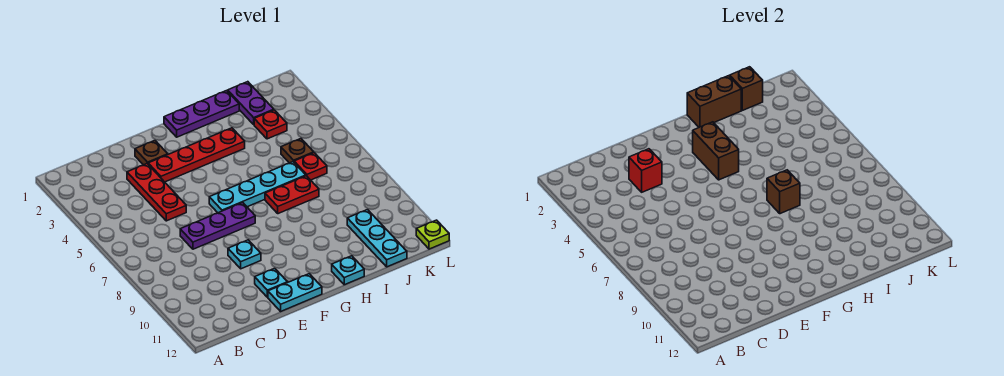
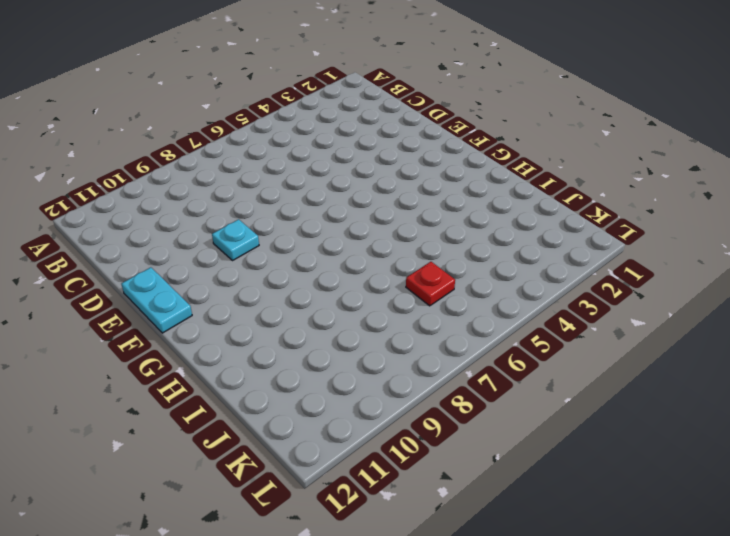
none -> red 1x3 plate [127,164,186,221]
none -> purple 1x3 plate [180,203,255,249]
none -> brown 1x1 plate [135,141,168,165]

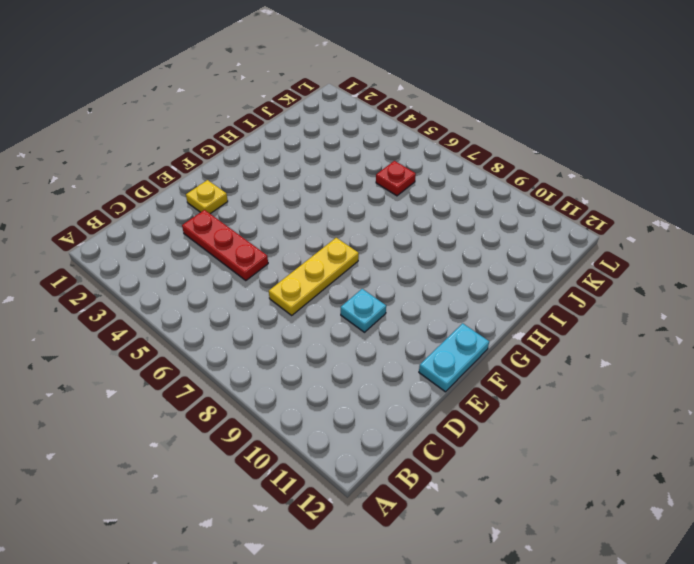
yellow 1x3 plate [269,238,359,315] -> purple 1x3 plate [180,203,255,249]
yellow 1x1 plate [186,180,228,214] -> brown 1x1 plate [135,141,168,165]
none -> red 1x4 plate [148,128,245,182]
none -> cyan 1x1 plate [255,268,288,297]
none -> cyan 1x4 plate [209,162,306,213]

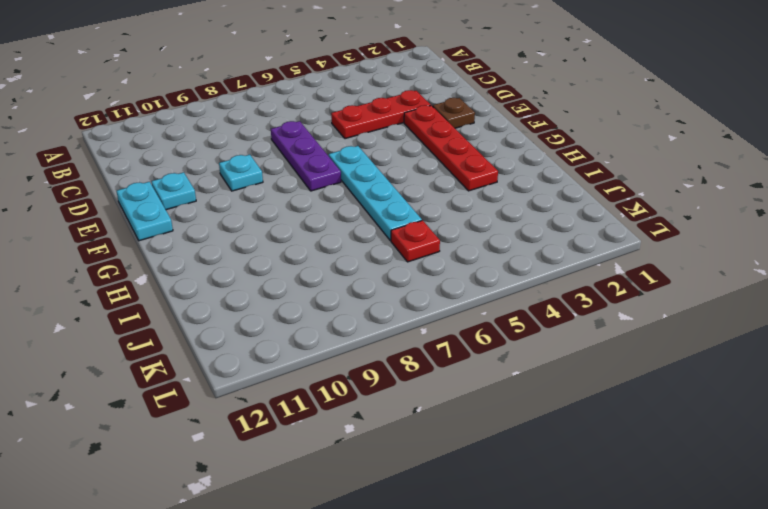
none -> purple 1x3 plate [164,91,239,137]
none -> red 1x2 plate [265,176,319,214]
none -> cyan 1x1 plate [332,256,364,285]

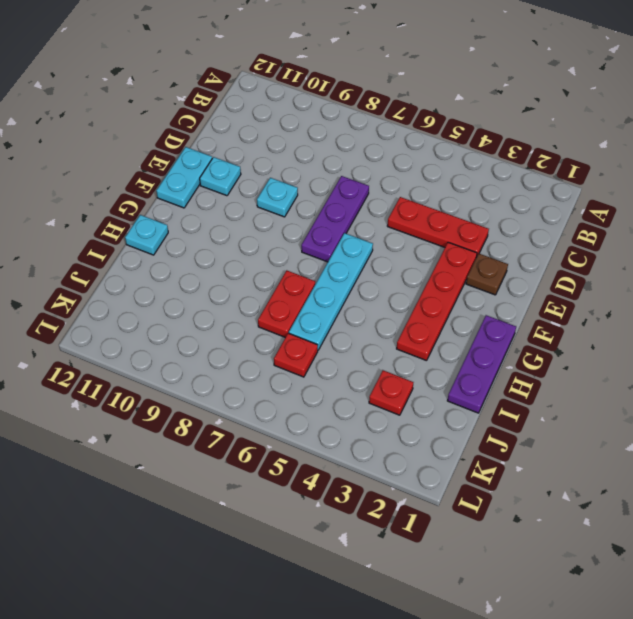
none -> purple 1x2 plate [228,82,274,124]
none -> brown 1x1 plate [281,139,314,163]
none -> cyan 1x3 plate [347,210,407,267]

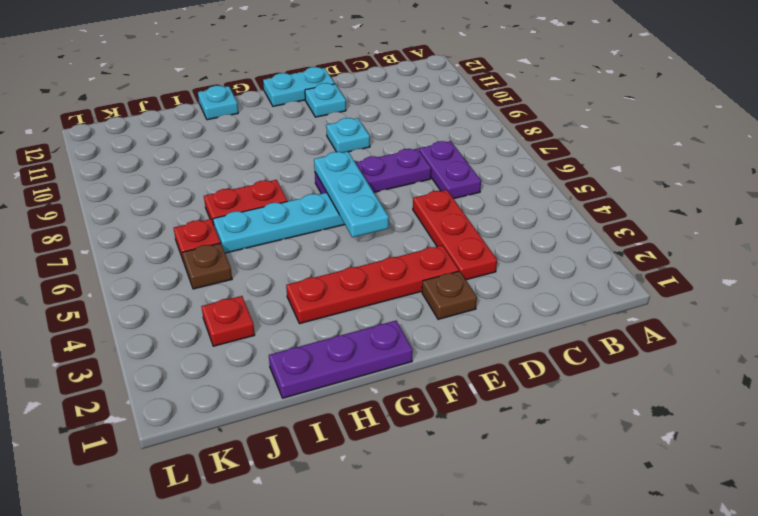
purple 1x2 plate [419,141,481,199] -> purple 1x2 plate moved to [228,82,274,124]
cyan 1x3 plate [314,152,389,237] -> cyan 1x3 plate moved to [347,210,407,267]
none -> lime 1x1 plate [416,220,449,249]
none -> red 1x1 brick [629,149,662,192]
none -> brown 1x2 brick [693,122,739,180]

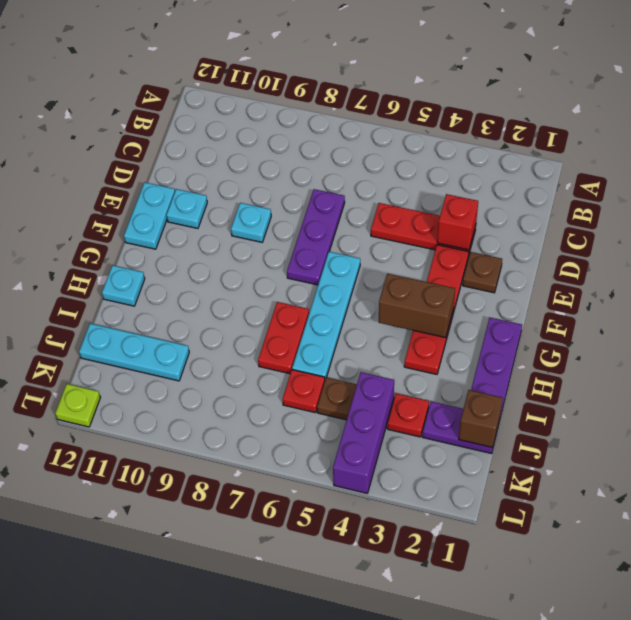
purple 1x3 brick [333,372,394,493] -> none
none -> brown 1x2 brick [687,76,741,127]
none -> brown 1x1 brick [767,170,800,214]

